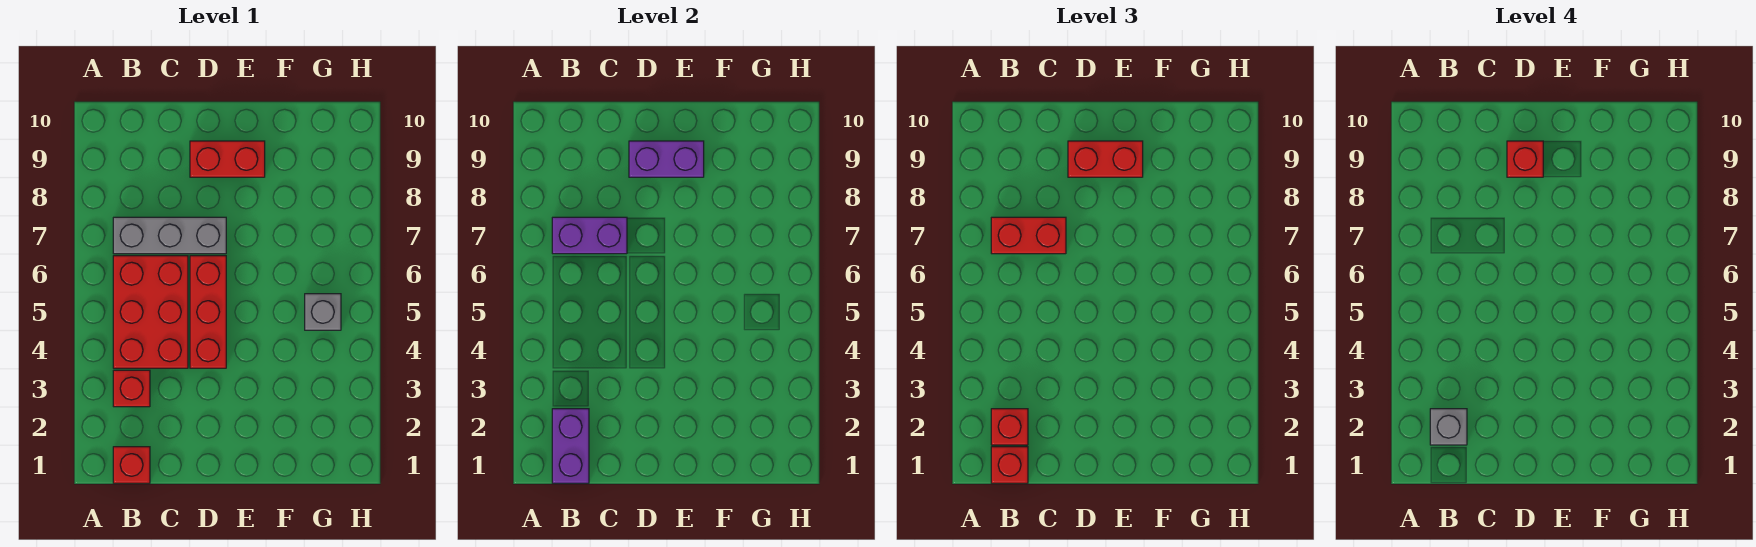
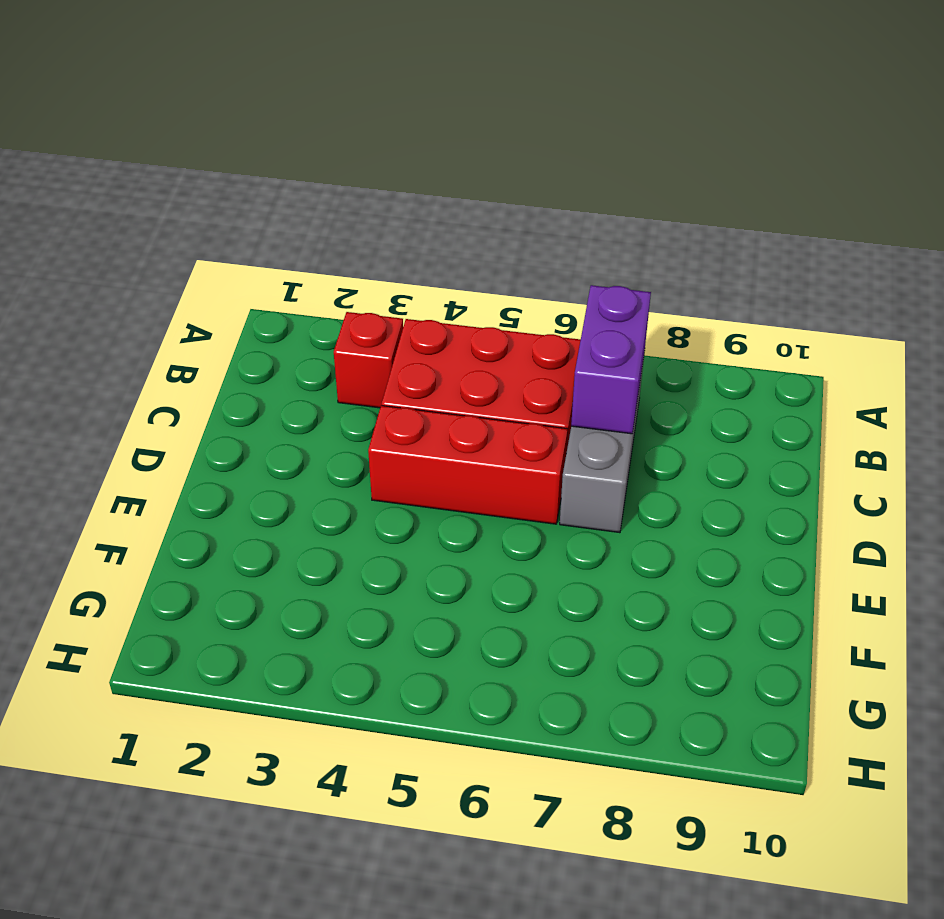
none -> red 1x1 brick [113,447,150,483]
none -> red 1x2 brick [190,141,265,177]
none -> grey 1x1 brick [305,294,341,330]

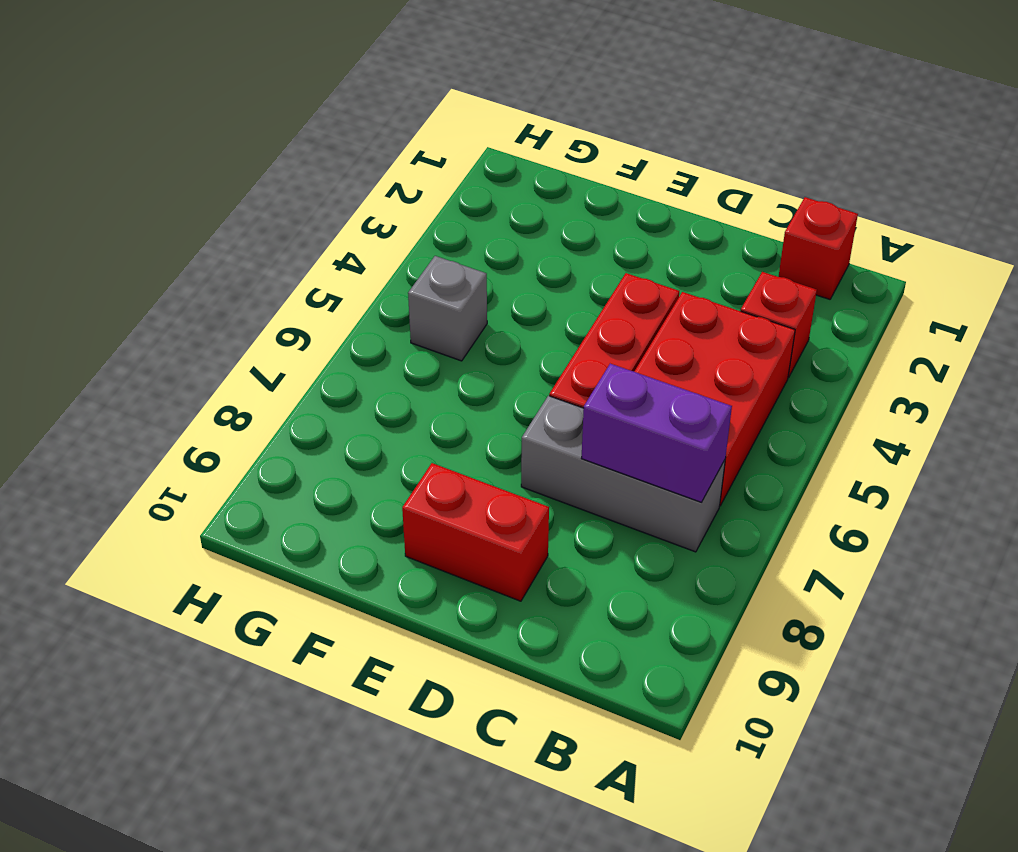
none -> purple 1x2 brick [552,409,589,483]
none -> purple 1x2 brick [629,141,704,177]
none -> red 1x1 brick [991,447,1028,483]

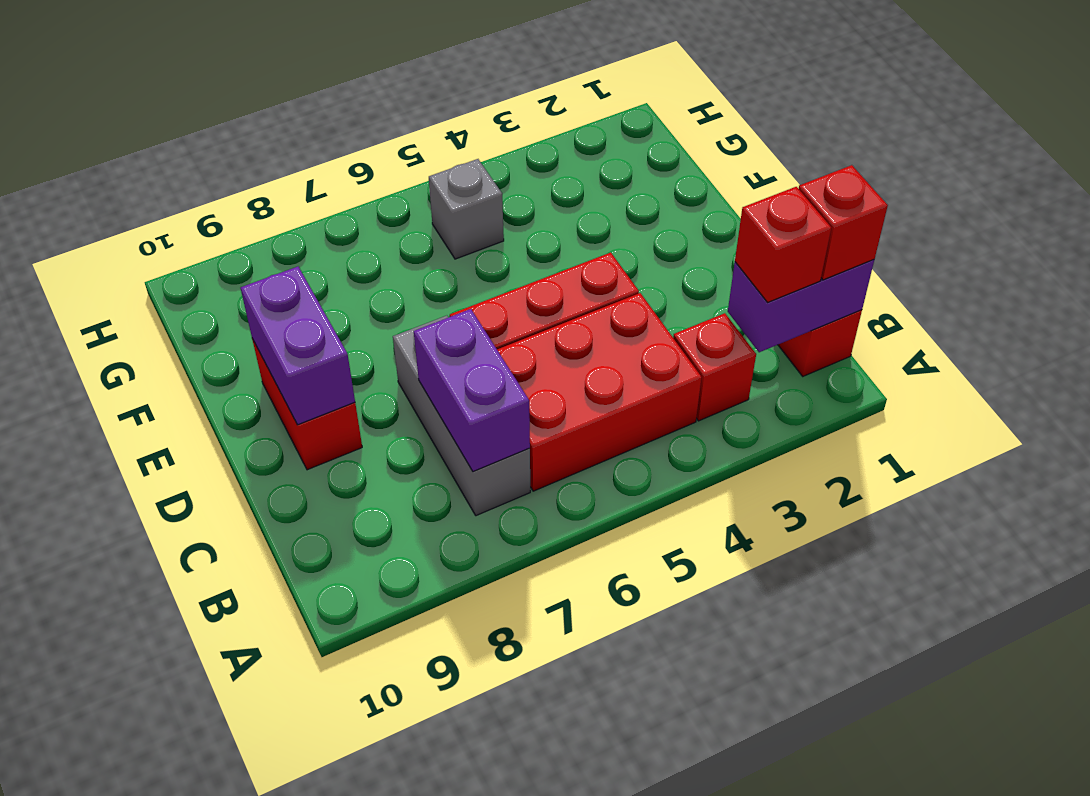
none -> red 1x2 brick [991,217,1066,254]
none -> red 1x2 brick [1068,141,1143,177]
none -> grey 1x1 brick [1430,409,1467,445]

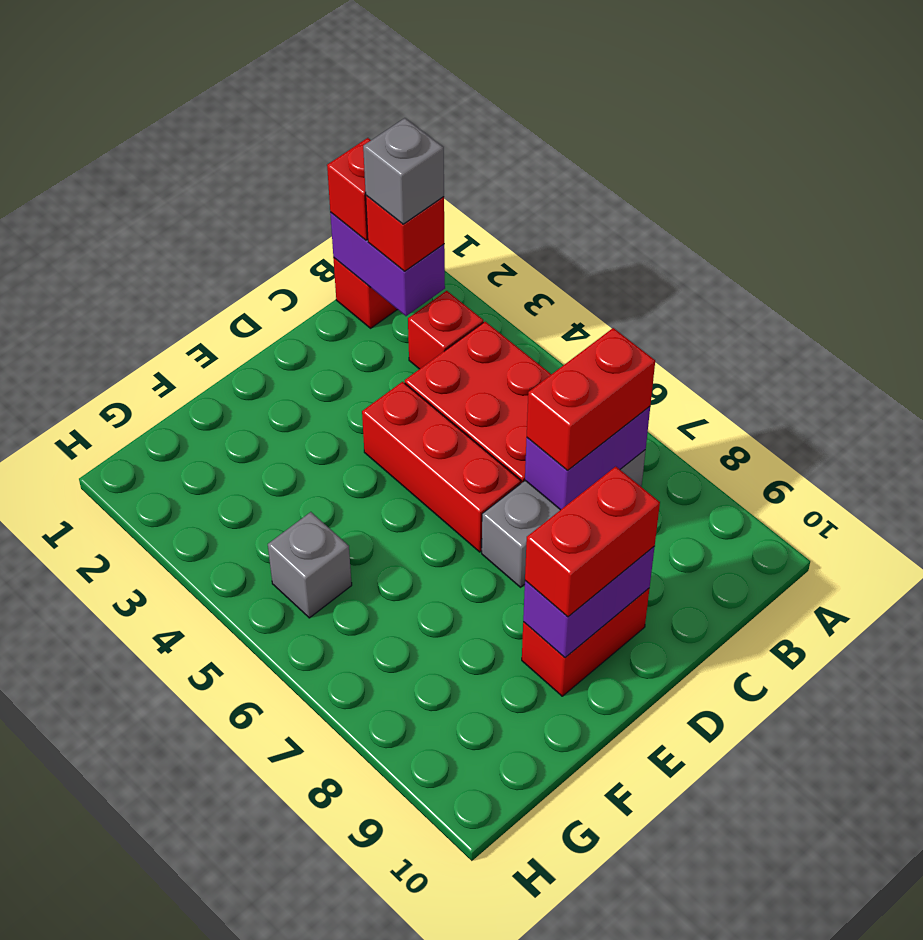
none -> red 1x1 brick [1507,141,1543,177]

